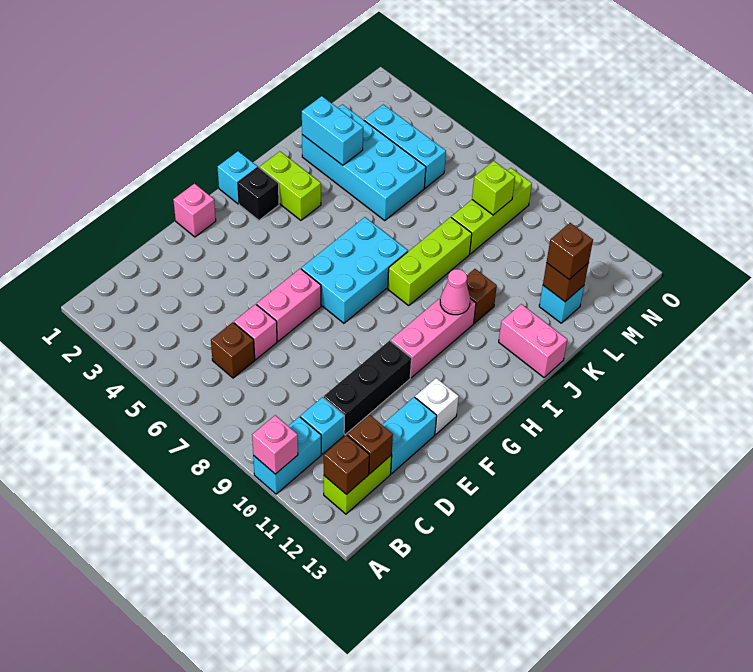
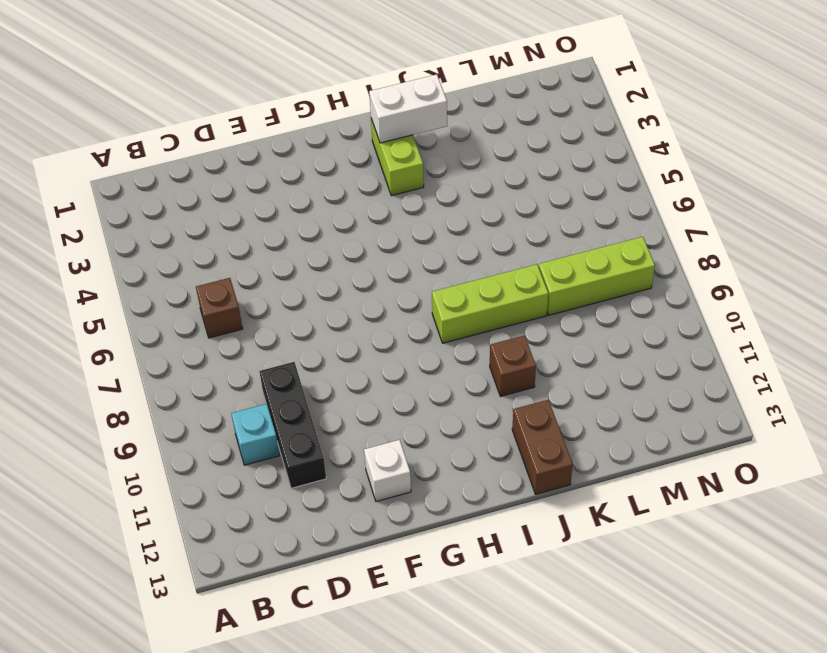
black 1x3 brick [259,362,326,488] -> black 1x3 brick turned to [324,340,412,435]
white 1x2 brick [369,74,447,143] -> none
brown 1x2 brick [512,400,573,494] -> pink 1x2 brick [499,304,567,377]
none -> cyan 1x2 brick [253,417,321,494]
none -> lime 1x2 brick [324,455,392,514]
none -> pink 1x1 brick [234,304,277,360]
none -> cyan 1x2 brick [382,397,437,474]

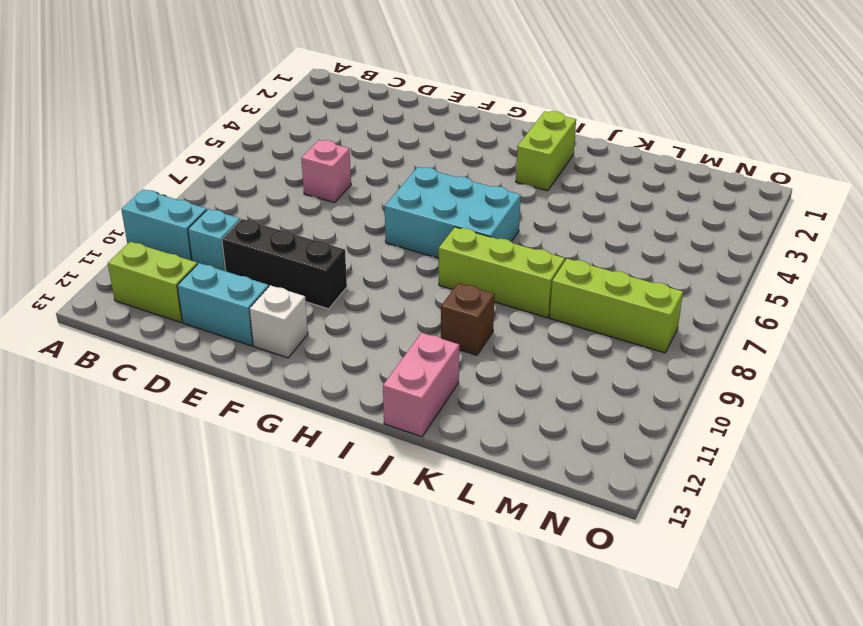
none -> brown 1x1 brick [211,322,255,378]
none -> pink 1x2 brick [257,269,321,341]
none -> pink 1x1 brick [173,184,216,237]
none -> pink 1x3 brick [391,297,476,378]

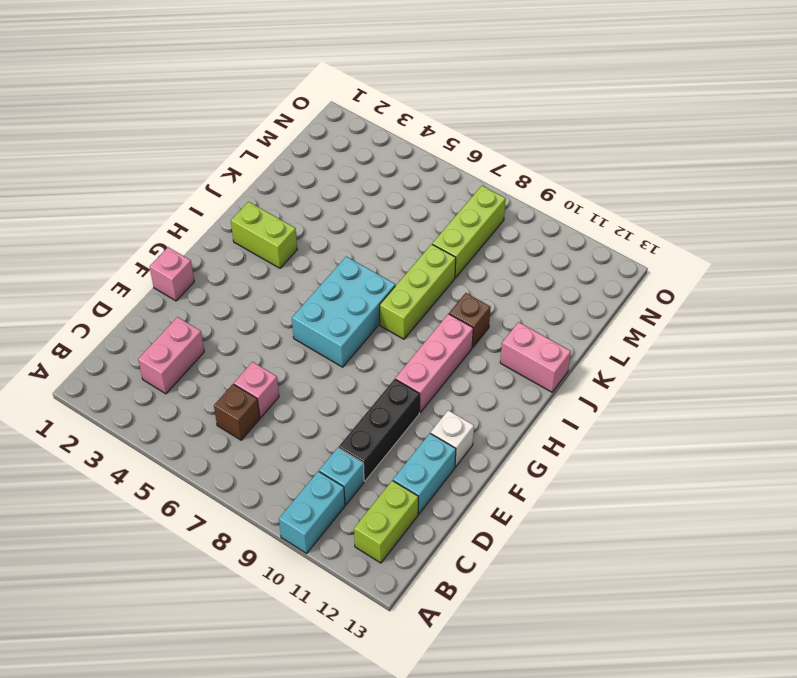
pink 1x2 brick [138,317,204,394] -> pink 1x2 brick moved to [257,269,321,341]
none -> cyan 1x1 brick [218,151,258,204]
none -> black 1x1 brick [238,167,279,220]
none -> cyan 2x4 brick [302,104,426,220]
none -> cyan 1x1 brick [539,286,584,323]

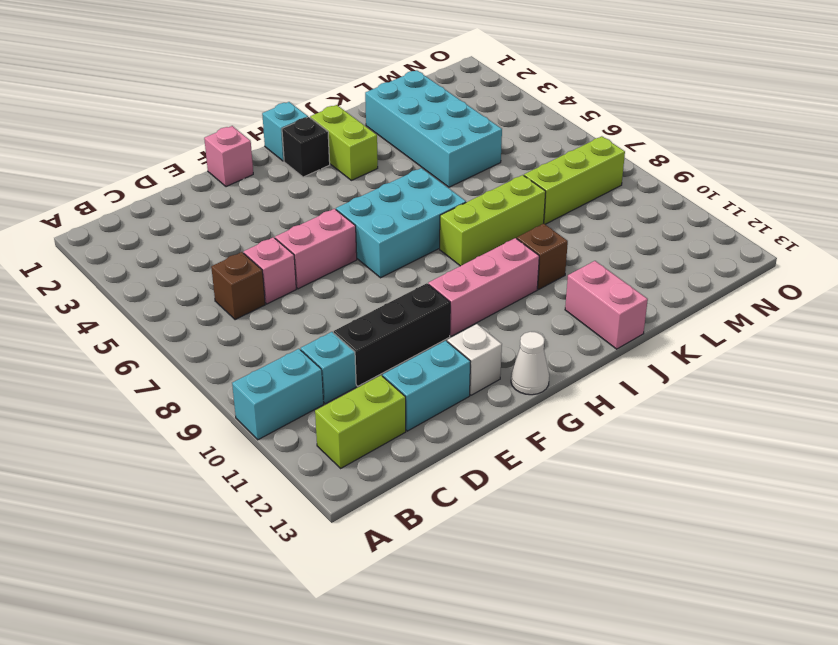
white 1x1 cone [511,332,549,395] -> none
none -> cyan 1x1 brick [539,286,584,323]
none -> cyan 1x3 brick [364,104,446,188]
none -> pink 1x1 brick [252,415,298,474]
none -> brown 1x1 brick [324,435,369,494]

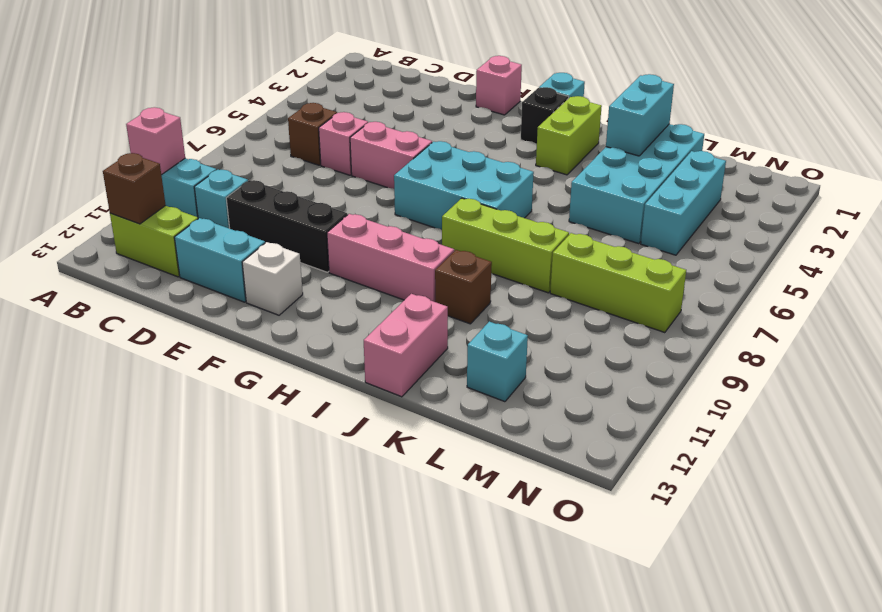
none -> brown 1x1 brick [348,415,393,474]
none -> pink 1x1 cone [440,269,470,315]
none -> brown 1x1 brick [543,263,589,302]
none -> lime 1x1 brick [472,161,515,215]

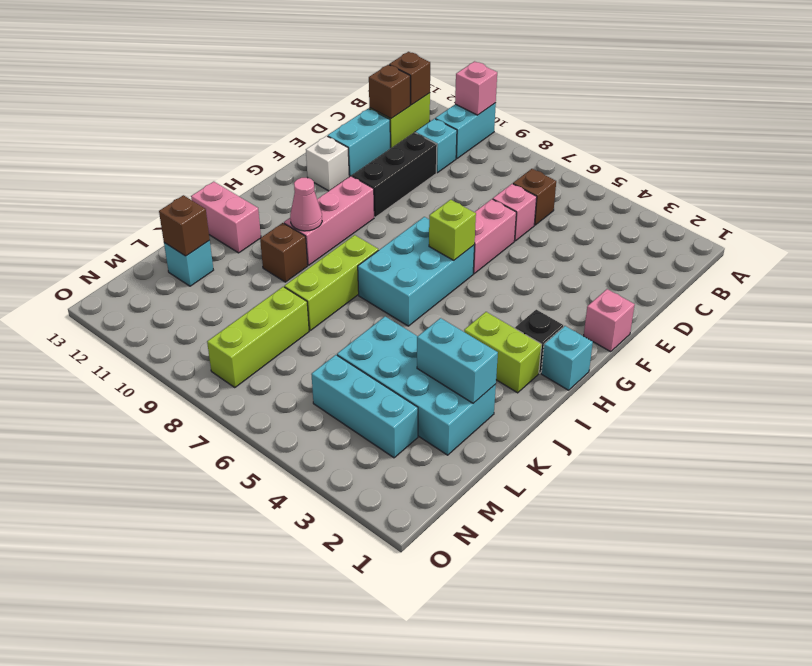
lime 1x1 brick [429,200,476,260] -> lime 1x1 brick moved to [472,161,515,215]
none -> brown 1x1 brick [547,223,593,279]

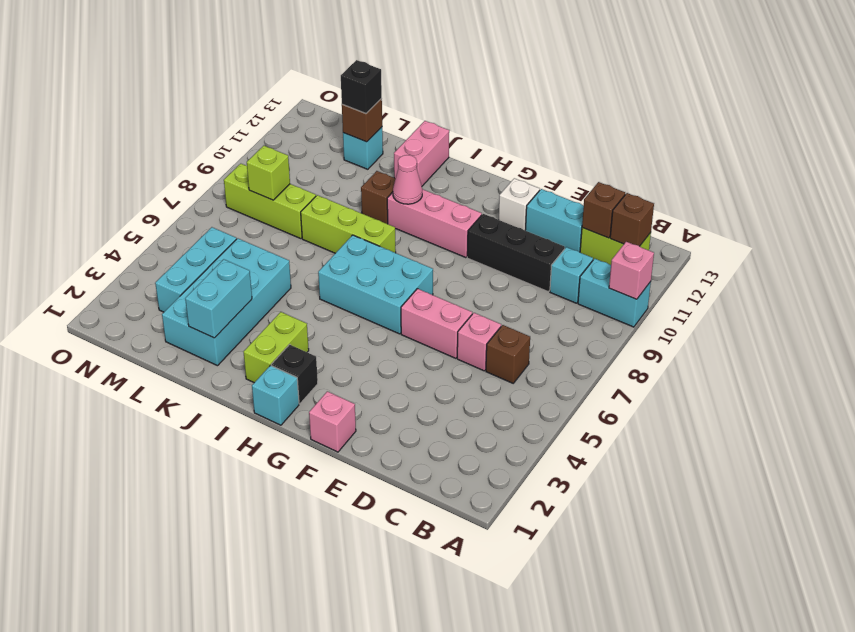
black 1x1 brick [341,60,382,114] -> brown 1x1 brick [547,223,593,279]

